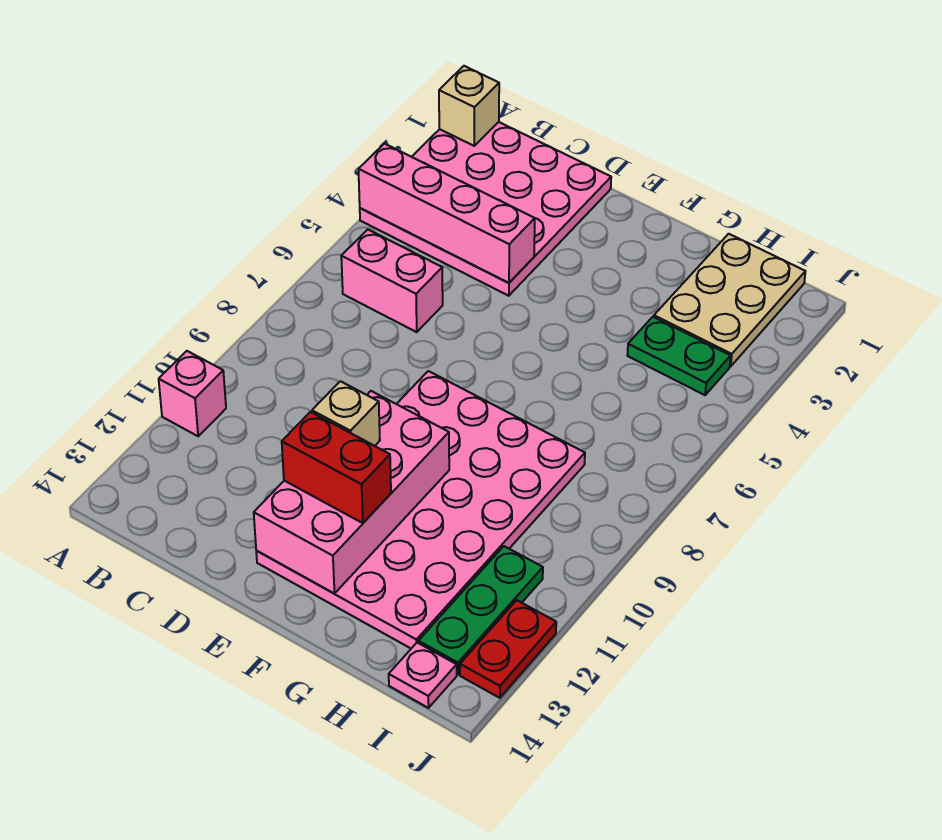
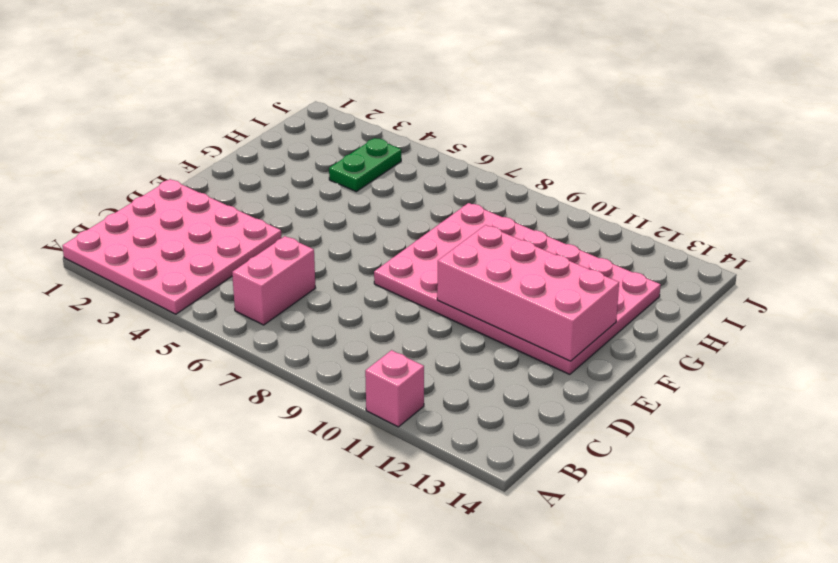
none -> tan 2x3 plate [654,234,805,366]
none -> green 1x3 plate [418,546,543,675]
none -> pink 1x1 plate [389,643,457,708]

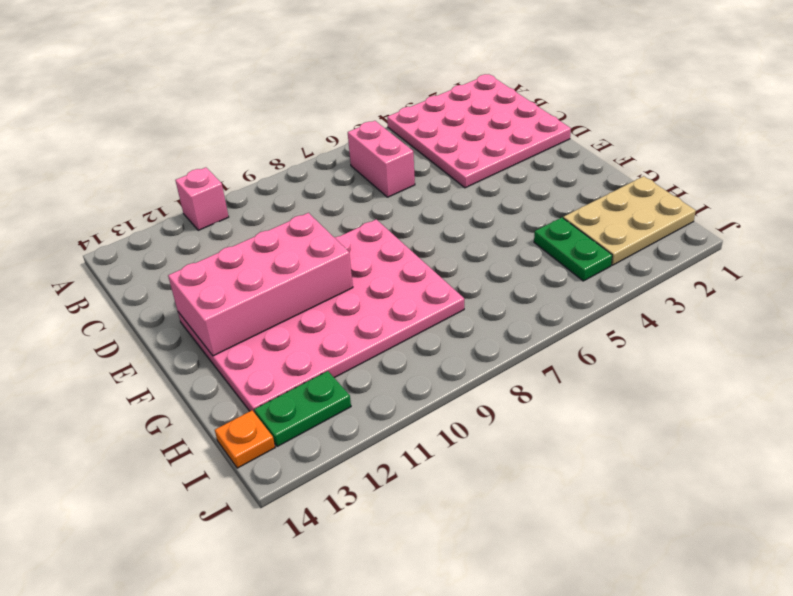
green 1x2 plate [254,371,351,447] -> green 1x3 plate [418,546,543,675]
orange 1x1 plate [215,410,275,468] -> pink 1x1 plate [389,643,457,708]
none -> red 1x2 plate [460,600,556,698]
none -> tan 1x1 brick [439,66,499,146]
none -> pink 1x4 brick [358,144,535,283]

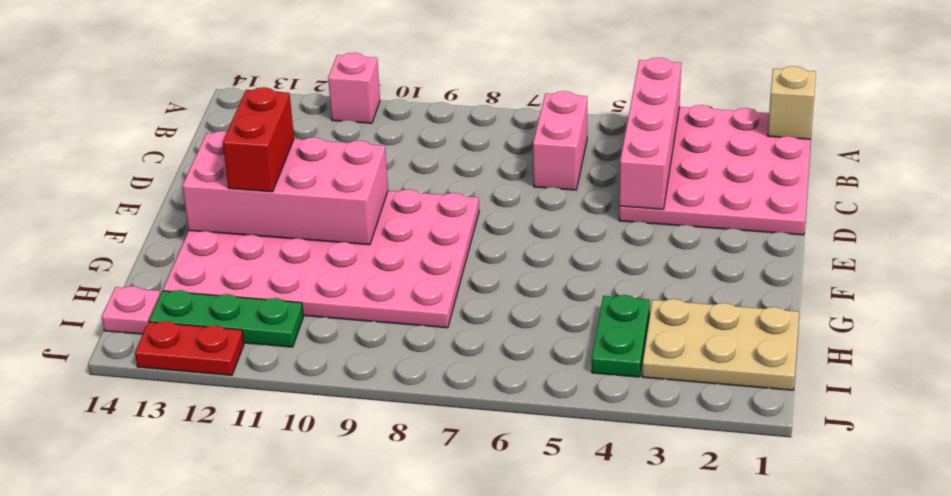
none -> tan 1x1 brick [312,381,380,446]

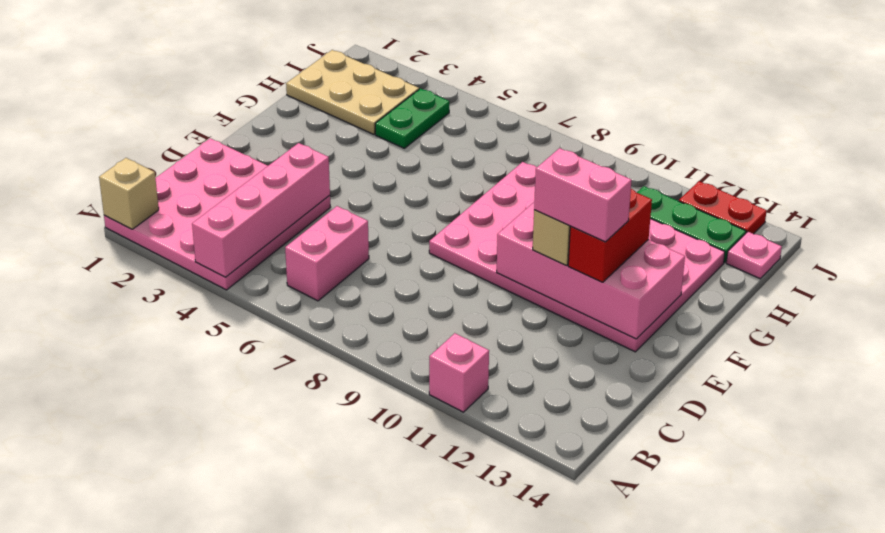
pink 1x2 brick [534,148,632,242] -> none

